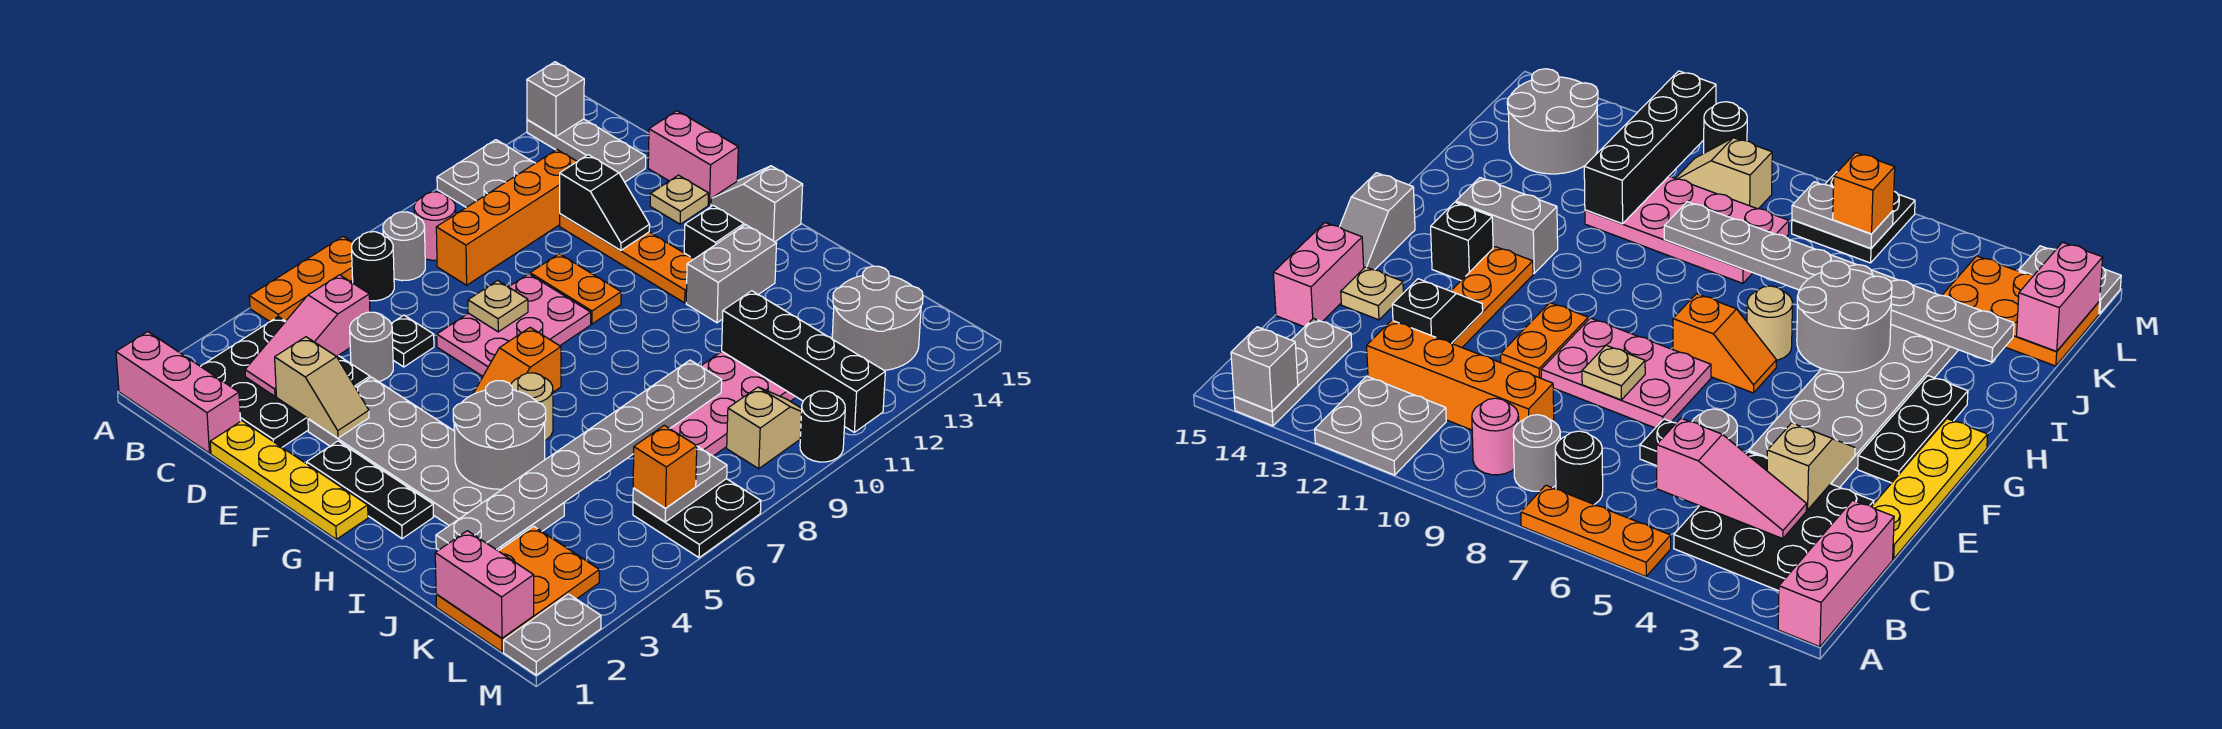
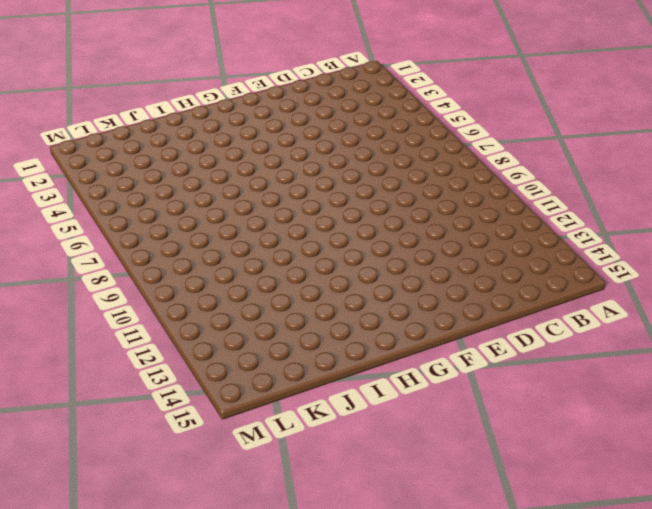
none -> pink 1x3 brick [116,332,241,453]
none -> orange 1x3 plate [249,237,353,322]
none -> grey 2x2 plate [437,140,535,207]
none -> grey 1x3 plate [527,119,646,182]

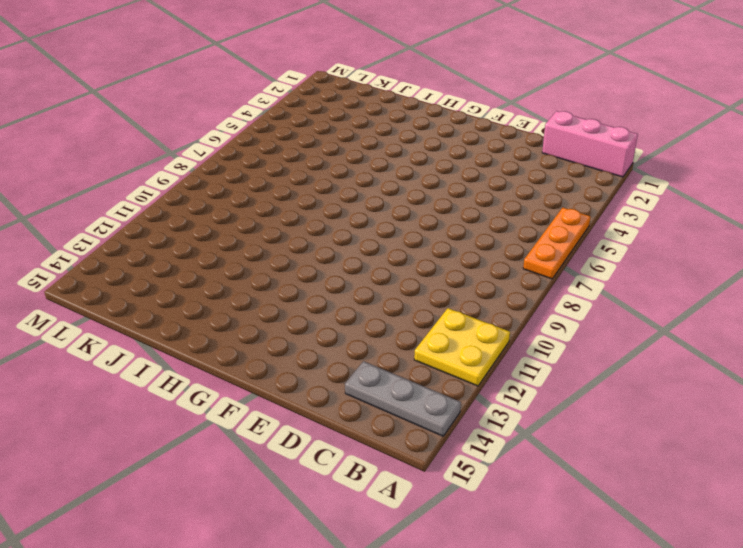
yellow 2x2 plate [414,308,510,386] -> grey 2x2 plate [437,140,535,207]
none -> black 3x3 plate [201,317,370,447]
none -> black 1x1 round brick [352,232,394,301]
none -> grey 1x1 round brick [383,212,425,281]
none -> pink 1x1 round brick [414,192,456,260]

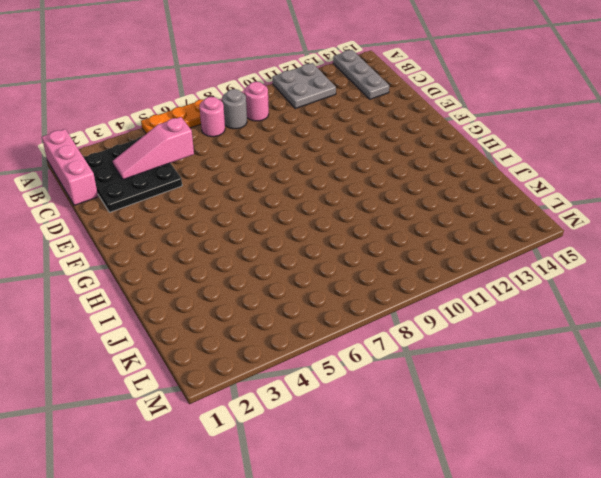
pink 1x1 round brick [200,97,225,137] -> black 1x1 round brick [352,232,394,301]
none -> orange 1x4 brick [436,150,577,285]
none -> yellow 1x4 plate [210,421,368,539]
none -> grey 1x1 round brick [350,312,393,382]
none -> black 1x1 plate [391,315,434,367]

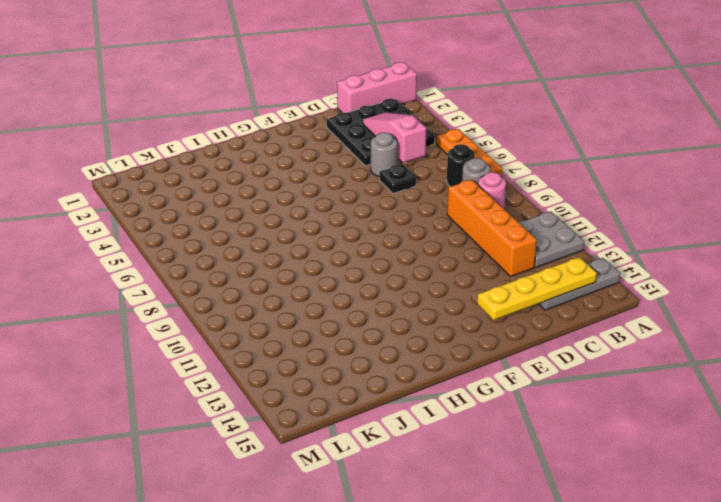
yellow 1x4 plate [477,257,597,320] -> yellow 1x4 plate moved to [210,421,368,539]
none -> orange 1x4 plate [560,214,694,303]
none -> pink 1x2 brick [648,111,738,205]
none -> grey 2x6 plate [308,377,564,551]
none -> pink 2x3 plate [437,274,591,376]

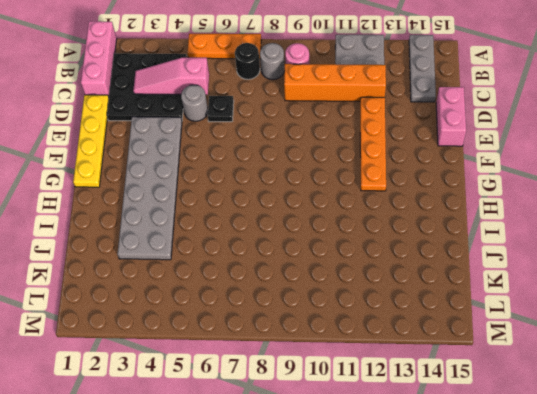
none -> pink 2x3 plate [437,274,591,376]
none -> orange 1x2 plate [530,254,621,324]
none -> tan 1x1 plate [650,175,708,224]
none -> black 1x3 plate [307,441,433,539]

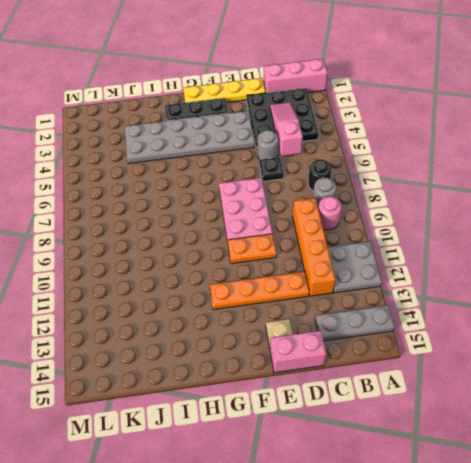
none -> orange 1x3 plate [249,237,353,322]
none -> grey 1x2 slope [711,166,803,242]
none -> orange 1x2 slope [473,328,561,394]
none -> black 1x1 brick [684,205,744,259]

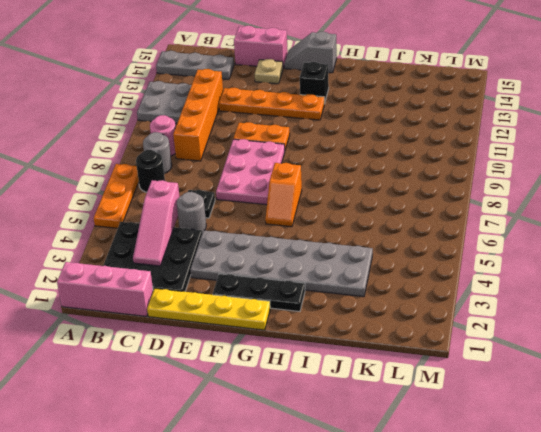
none -> tan 1x1 round brick [511,373,553,440]
none -> grey 1x2 brick [686,225,777,323]
none -> pink 2x4 plate [670,352,796,456]
none -> orange 2x3 plate [436,526,599,652]

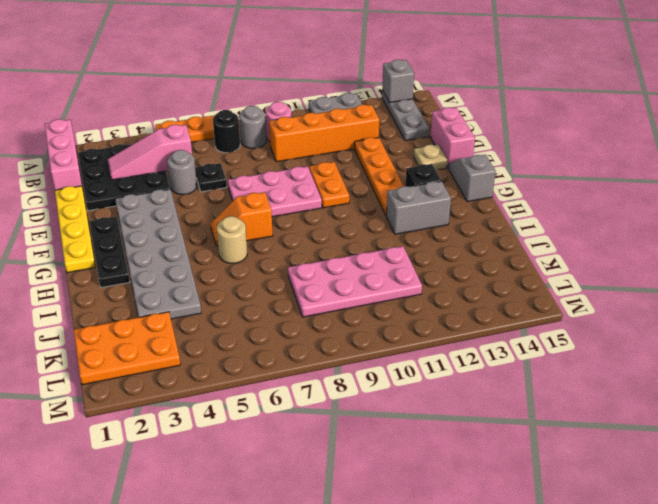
none -> grey 2x2 round brick [832,266,923,370]
none -> black 2x2 plate [633,479,761,558]
none -> tan 1x2 slope [727,387,802,469]
none -> grey 1x2 plate [504,594,601,675]

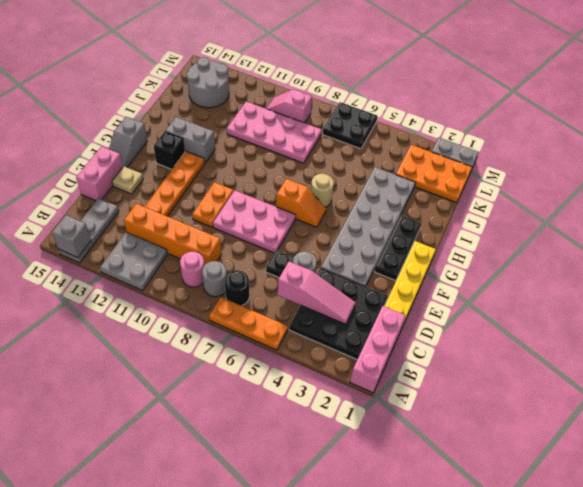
pink 1x2 slope [266,89,312,123] -> tan 1x2 slope [727,387,802,469]
none -> black 1x1 round brick [800,391,845,462]
none -> tan 1x2 slope [275,337,369,438]
none -> black 1x2 slope [560,155,650,250]
none -> tan 1x1 plate [468,280,528,332]

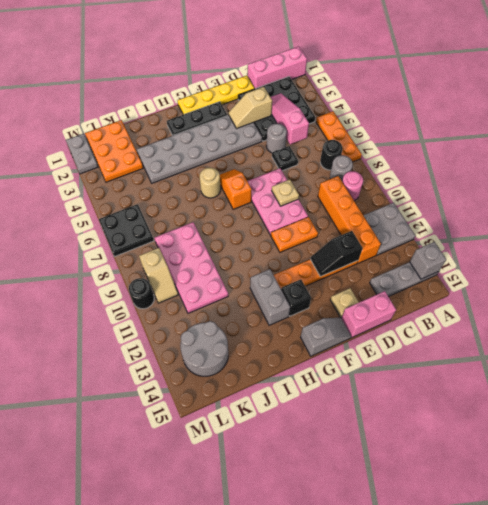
none -> grey 2x2 round brick [453,381,546,489]
none -> grey 1x8 plate [436,360,722,550]
none -> black 1x4 brick [722,291,885,432]
none -> pink 1x2 brick [435,531,534,638]

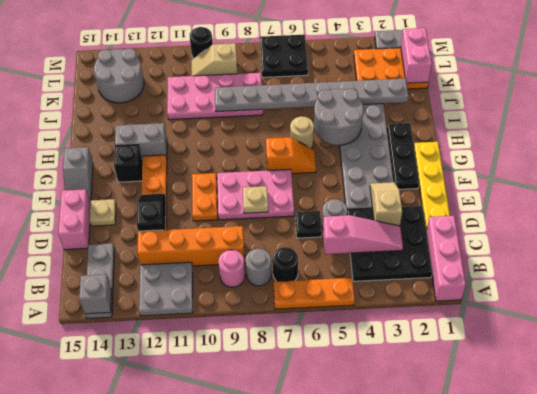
none -> black 1x4 brick [722,291,885,432]
none -> grey 1x2 plate [633,446,727,522]
none -> orange 1x1 brick [633,425,697,508]

